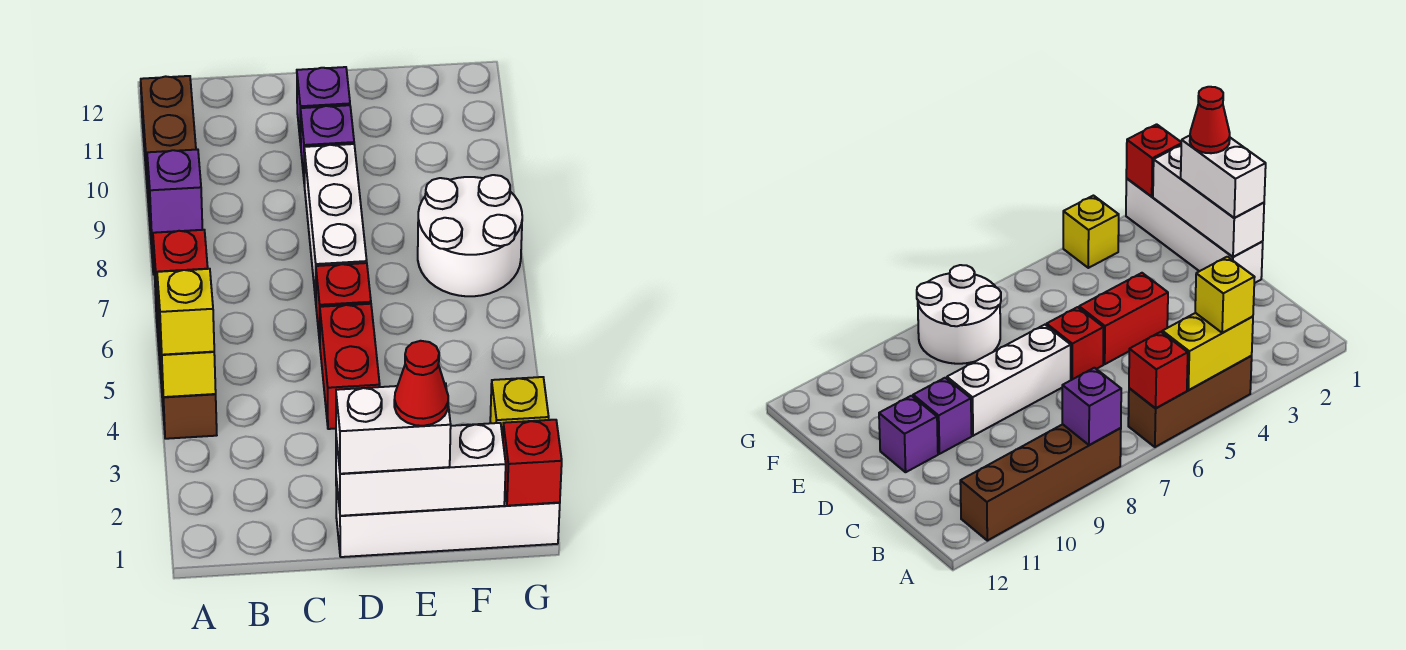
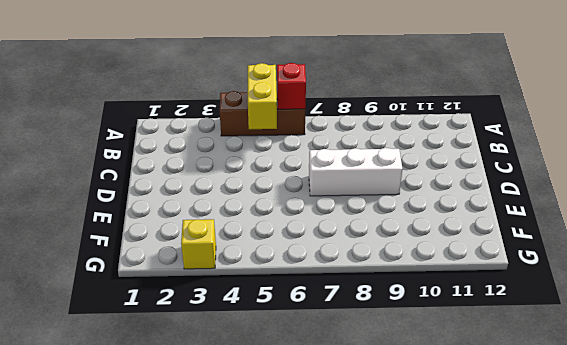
yellow 1x2 brick [248,63,277,129] -> yellow 1x2 brick turned to [156,274,216,397]
none -> brown 1x4 brick [141,76,196,275]
none -> white 1x4 brick [336,479,560,557]
none -> red 1x2 brick [320,304,380,429]

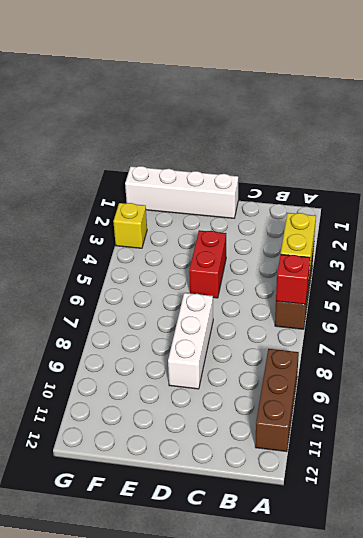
brown 1x3 brick [255,349,299,452] -> brown 1x4 brick [141,76,196,275]
none -> red 1x1 brick [316,263,371,342]
none -> purple 1x1 brick [301,105,354,186]
none -> purple 1x1 brick [297,67,350,145]

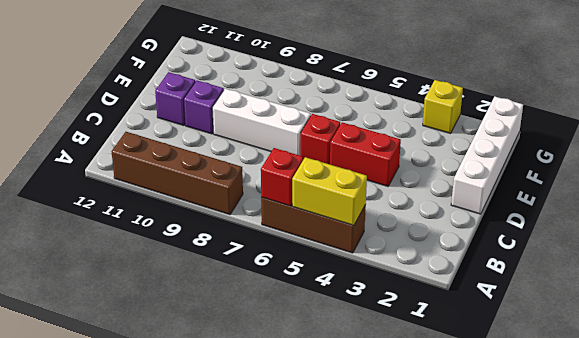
none -> white 2x2 round brick [418,175,522,296]
none -> purple 1x1 brick [147,149,202,233]
none -> white 1x3 brick [336,423,506,516]

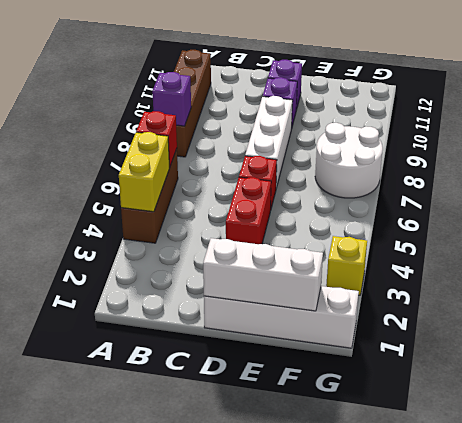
none -> red 1x1 brick [503,420,562,506]
none -> yellow 1x1 brick [157,269,214,355]
none -> white 1x2 brick [336,383,451,474]

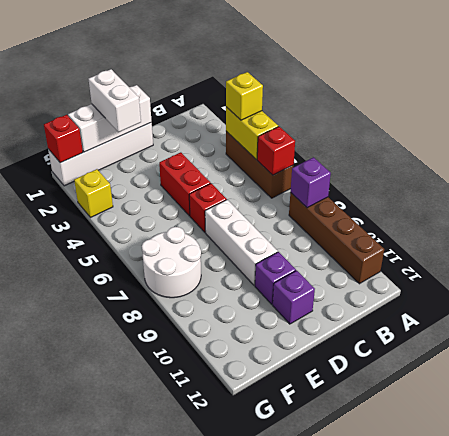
white 1x2 brick [89,69,141,132] -> white 1x2 brick turned to [336,383,451,474]
none -> red 1x1 cone [394,341,448,426]

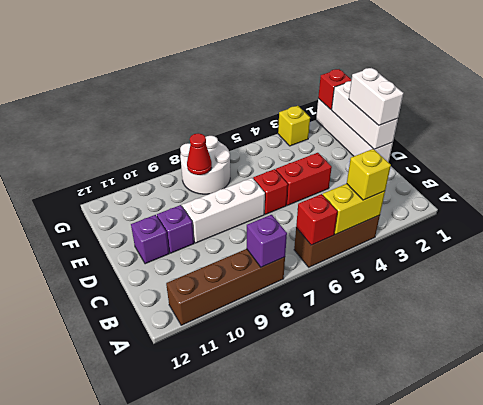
red 1x1 cone [187,133,212,175] -> red 1x1 cone moved to [394,341,448,426]

